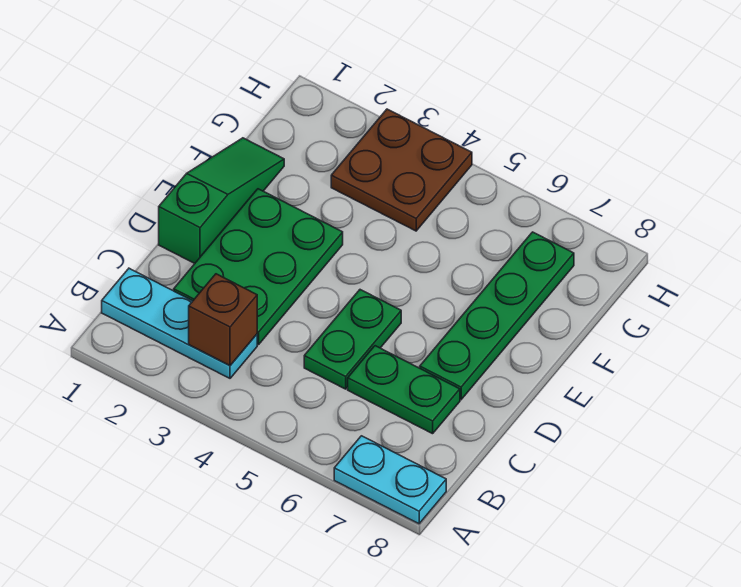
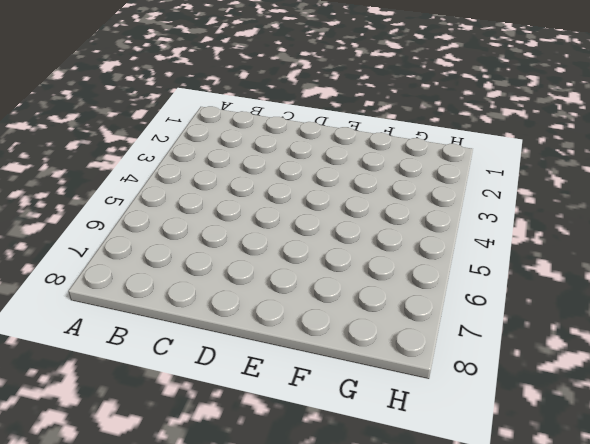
none -> cyan 1x2 plate [334,436,446,524]
none -> cyan 1x3 plate [102,268,257,378]

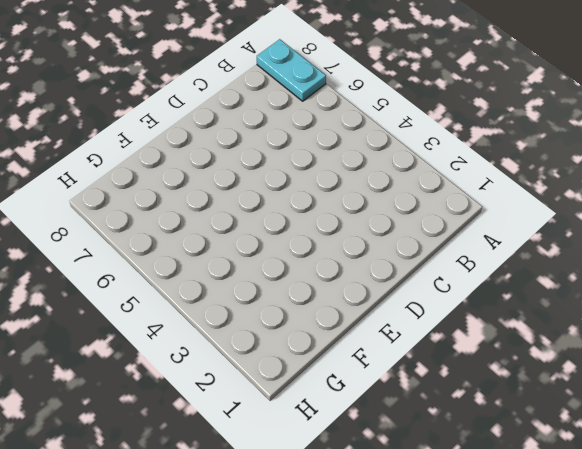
none -> cyan 1x3 plate [102,268,257,378]
none -> green 2x3 plate [174,189,343,345]

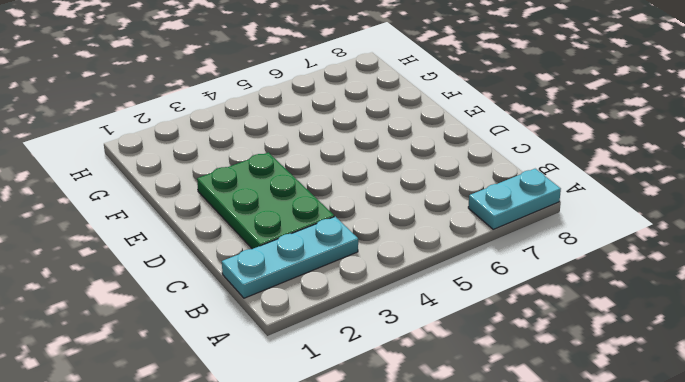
none -> green 1x2 plate [304,290,401,389]
none -> green 1x2 plate [348,346,460,434]

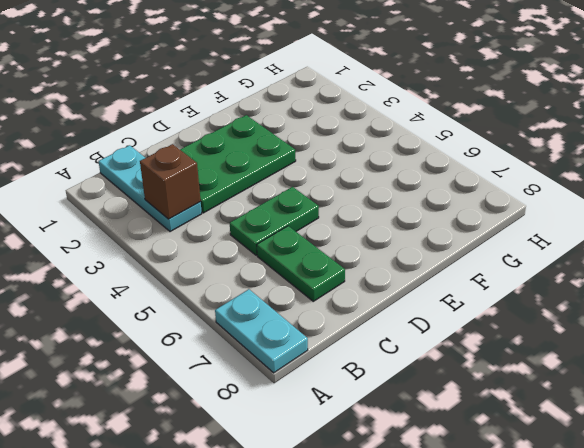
none -> green 1x3 slope [159,138,284,263]
none -> green 1x4 plate [420,232,574,400]

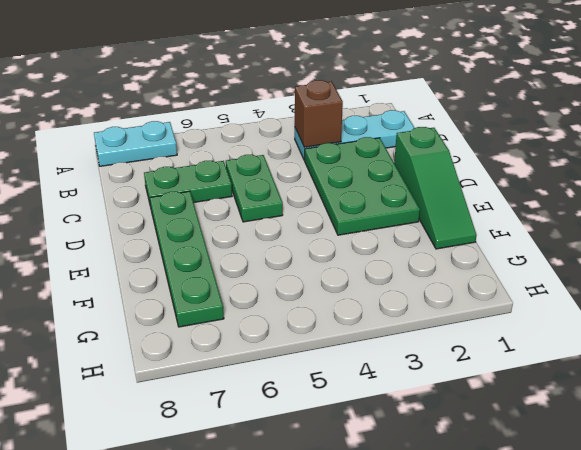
none -> brown 2x2 plate [331,109,472,231]

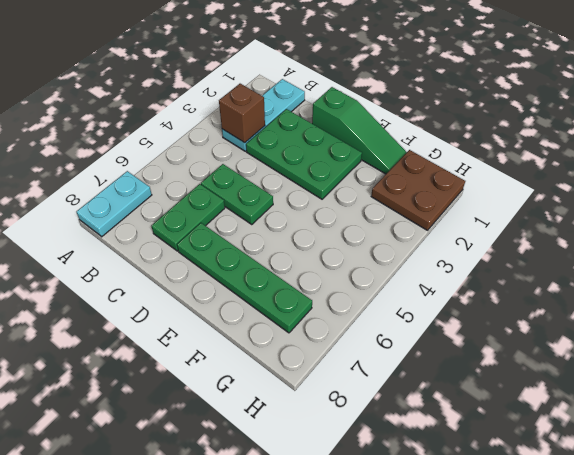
brown 2x2 plate [371,150,465,230] -> brown 2x2 plate moved to [331,109,472,231]

